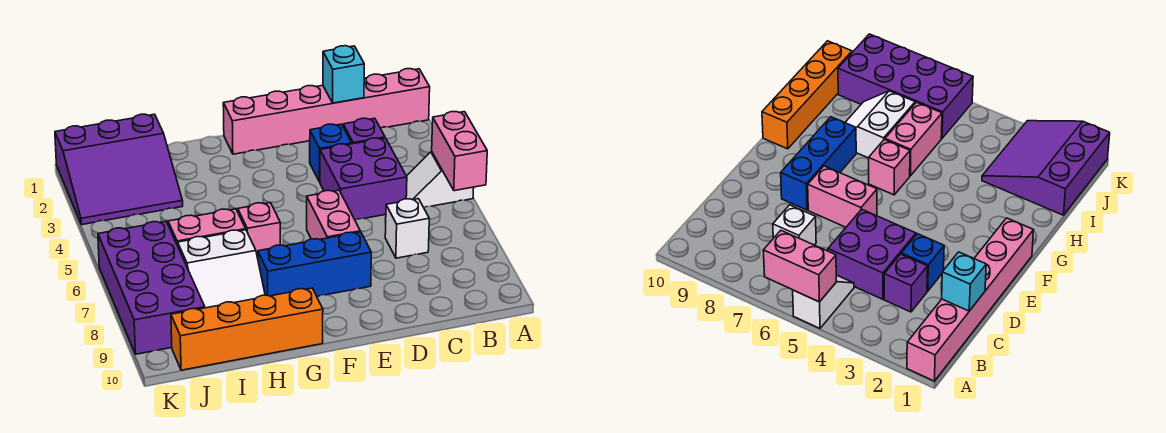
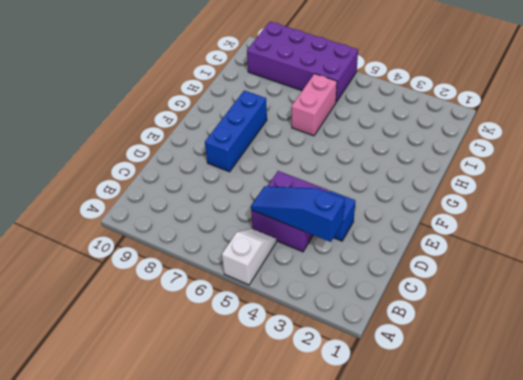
blue 1x3 slope [251,186,345,242] -> none
none -> pink 1x6 brick [223,69,430,154]
none -> purple 1x1 brick [343,118,385,144]
none -> white 1x1 brick [385,199,429,258]

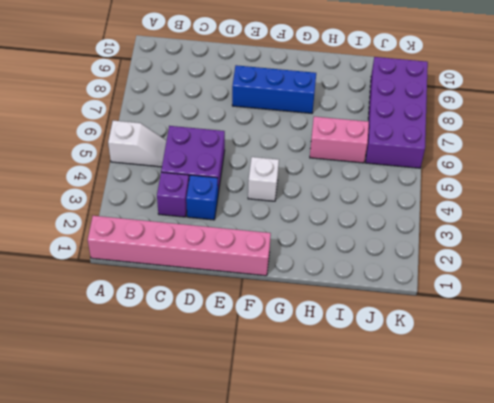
white 1x1 brick [248,157,279,201] -> white 1x1 brick moved to [385,199,429,258]
none -> pink 1x2 brick [307,190,360,240]
none -> pink 1x1 brick [238,203,280,258]
none -> orange 1x4 brick [171,288,323,370]

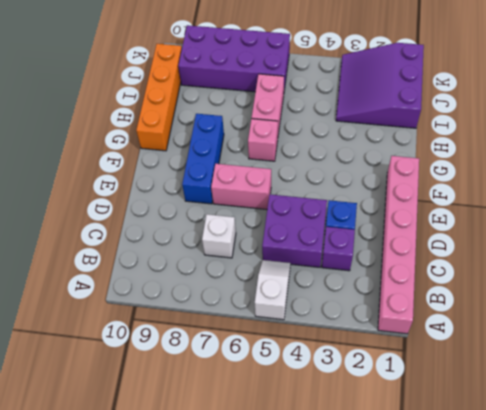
none -> white 2x2 slope [178,230,265,308]
none -> pink 1x2 brick [432,112,487,191]
none -> cyan 1x1 brick [323,46,364,103]

